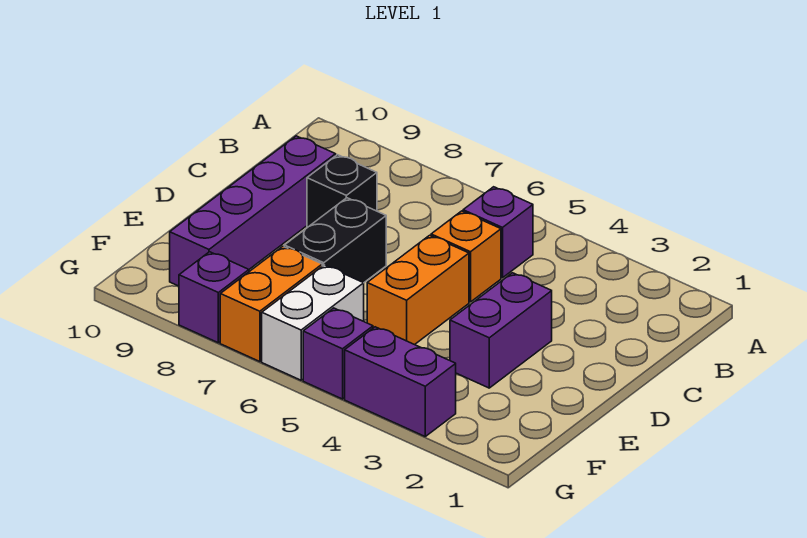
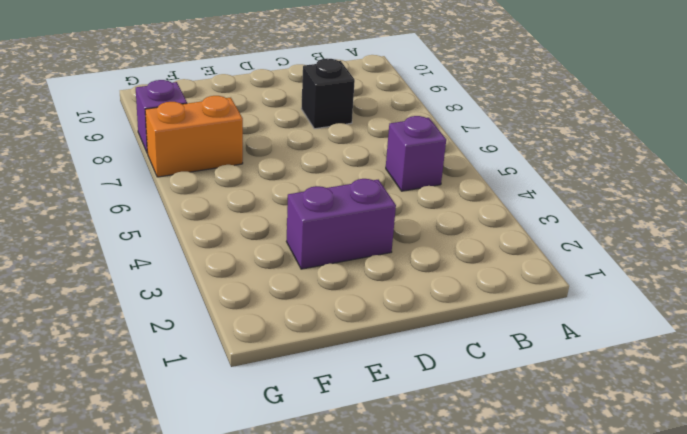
none -> orange 1x1 brick [431,211,501,302]
none -> purple 1x4 brick [170,136,336,286]
none -> orange 1x2 brick [367,235,469,345]

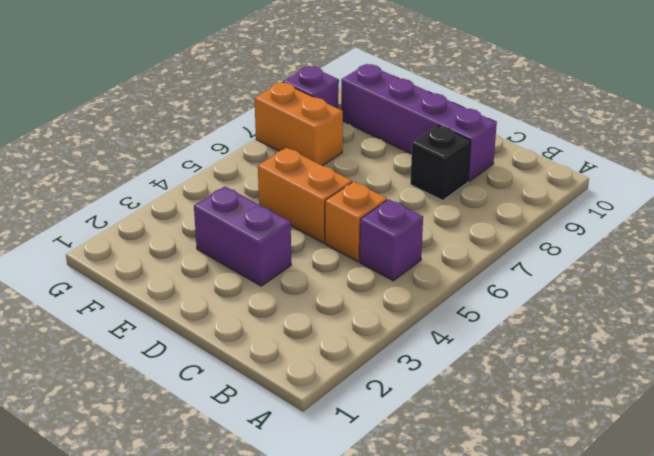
none -> black 1x2 brick [284,198,386,283]
none -> white 1x2 brick [262,265,364,380]
none -> purple 1x2 brick [345,327,456,436]

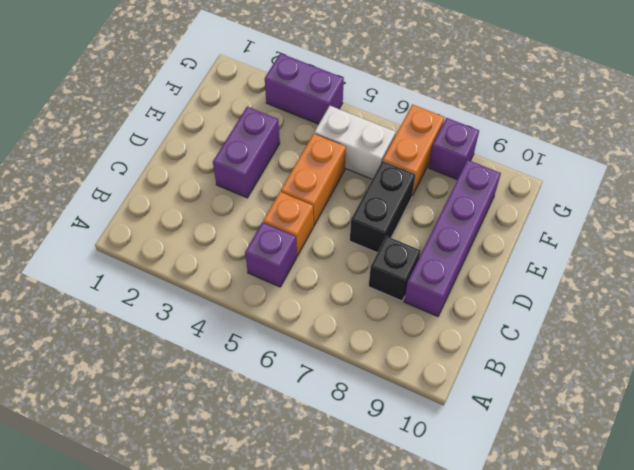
white 1x2 brick [314,106,396,179] -> white 1x2 brick turned to [262,265,364,380]
none -> purple 1x1 brick [303,308,373,399]

